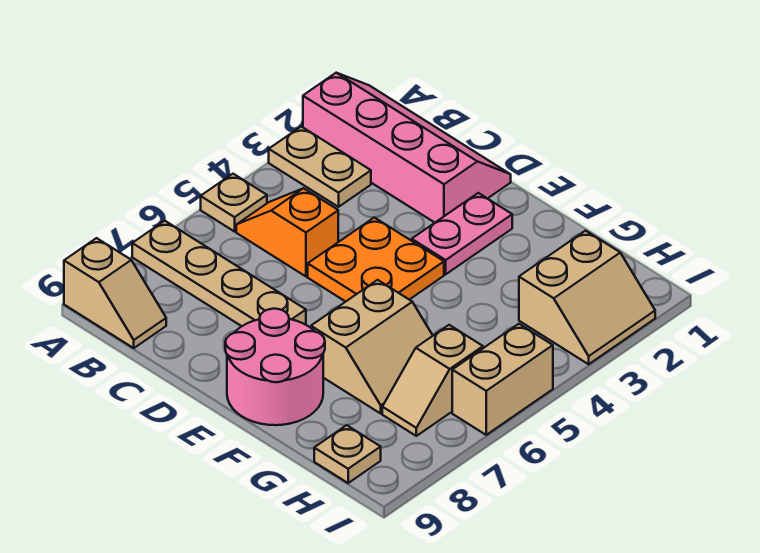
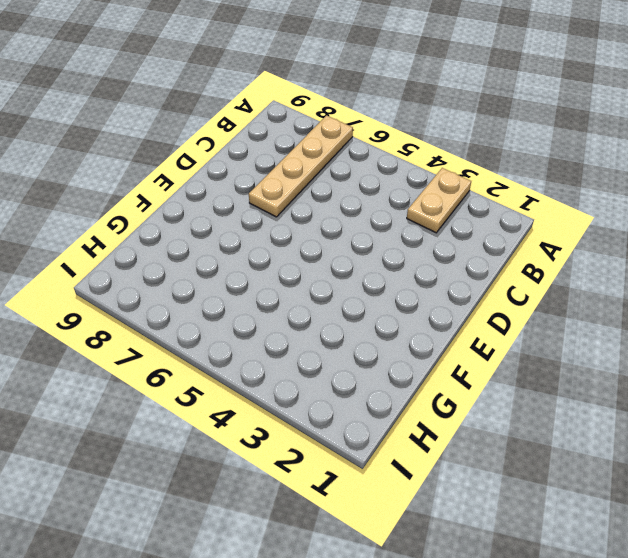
none -> pink 2x4 slope [303,73,511,223]
none -> tan 1x1 plate [201,174,267,232]
none -> tan 1x2 slope [64,238,166,348]

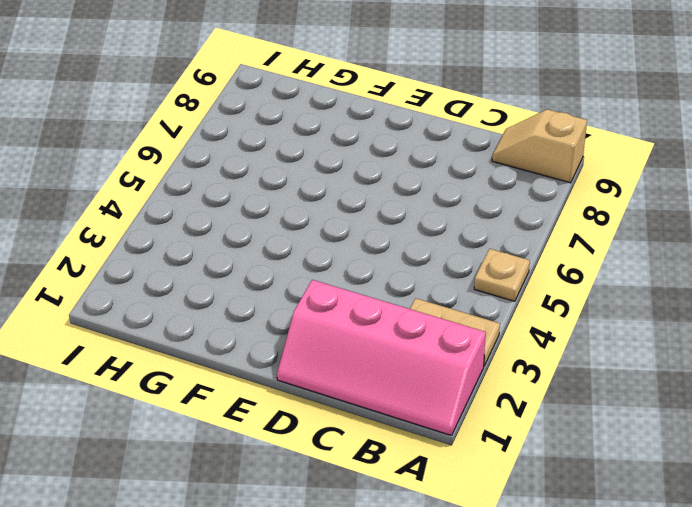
none -> tan 1x4 plate [132,221,306,326]
none -> orange 1x2 slope [236,188,338,276]
none -> orange 2x2 plate [308,218,444,302]

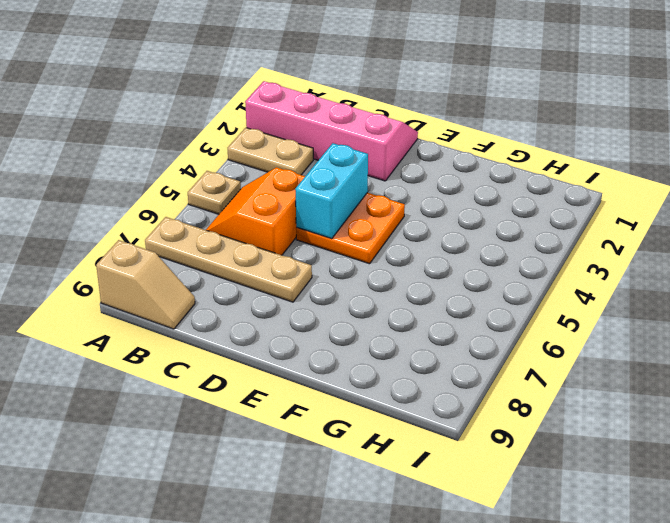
orange 2x2 slope [206,167,305,255] -> orange 1x2 slope [236,188,338,276]
cyan 1x2 brick [295,143,368,239] -> none
none -> pink 1x2 plate [412,193,512,274]
none -> pink 2x2 round brick [225,309,325,425]
none -> tan 2x2 slope [311,280,433,413]

